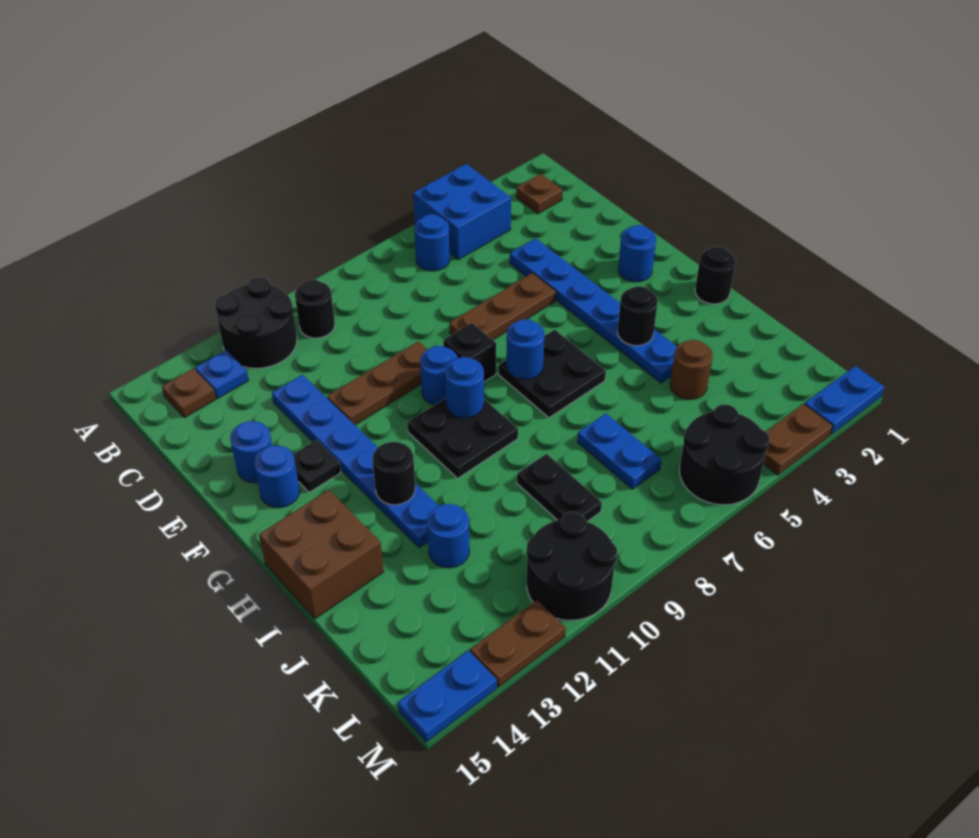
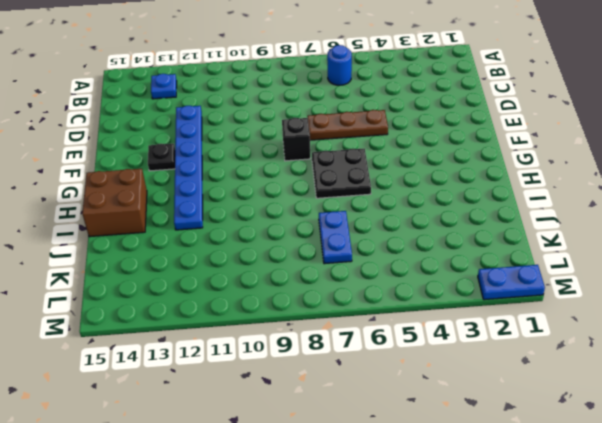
none -> blue 2x2 brick [413,164,511,260]
none -> black 2x2 round brick [215,277,297,368]
none -> brown 1x1 plate [516,174,563,214]
none -> black 1x1 round brick [295,280,335,338]

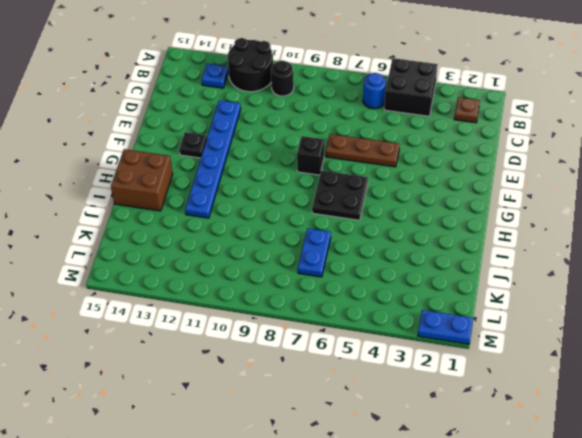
black 2x2 brick [384,58,438,116] -> blue 2x2 brick [413,164,511,260]
none -> brown 1x1 plate [162,369,216,418]
none -> blue 1x6 plate [510,238,677,383]
none -> brown 1x3 plate [327,341,428,425]
none -> blue 1x1 round brick [230,421,272,483]

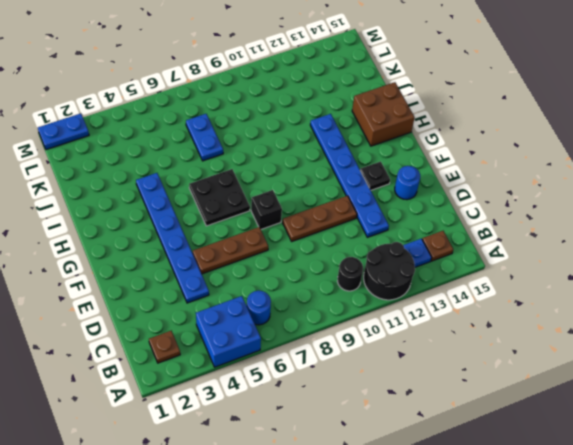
none -> blue 1x1 round brick [618,225,656,282]
none -> blue 1x1 round brick [420,346,458,405]
none -> blue 1x1 round brick [254,446,300,508]
none -> black 2x2 plate [407,398,518,478]

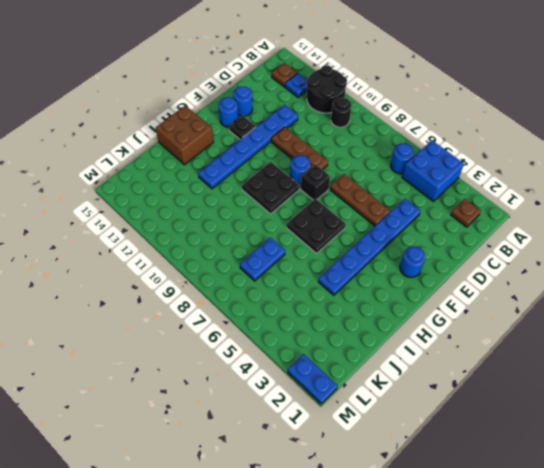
none -> black 1x1 round brick [695,247,736,304]
none -> brown 1x1 round brick [670,340,713,399]
none -> black 1x2 plate [517,454,602,522]
none -> blue 1x1 round brick [427,504,470,568]

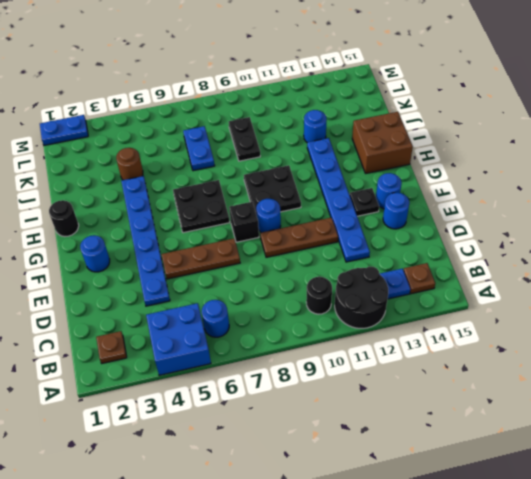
none -> black 2x2 round brick [679,404,770,505]
none -> black 2x2 round brick [527,512,617,620]
none -> brown 1x2 plate [764,404,833,475]
none -> brown 1x2 plate [470,600,566,687]

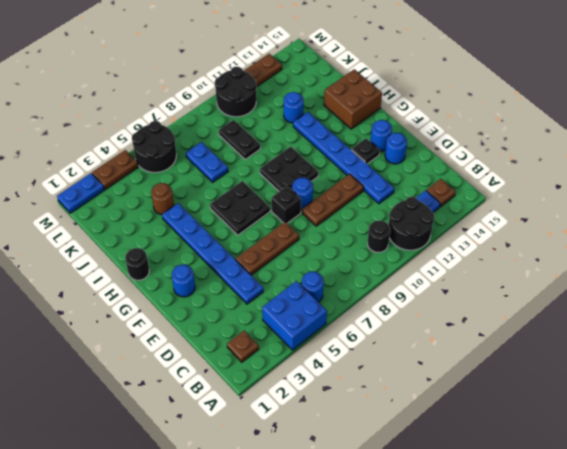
none -> blue 1x2 plate [398,651,497,742]
none -> blue 1x1 round brick [506,319,545,379]
none -> blue 1x1 round brick [445,357,484,418]
none -> black 1x1 round brick [617,286,658,346]

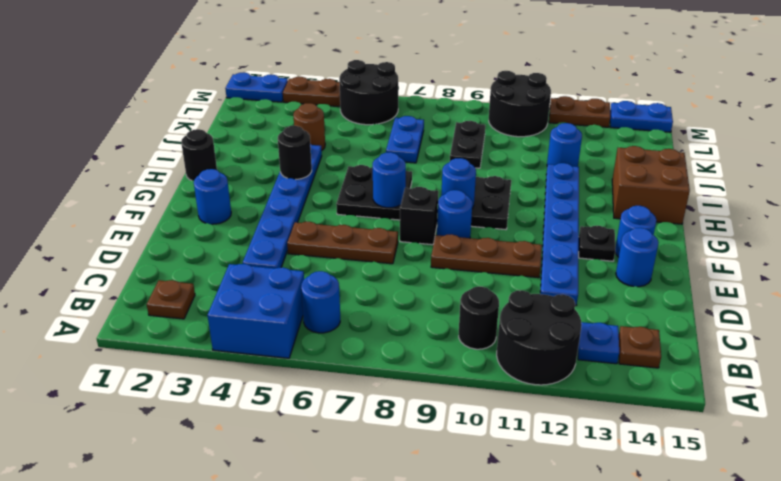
none -> black 1x1 round brick [372,442,415,505]

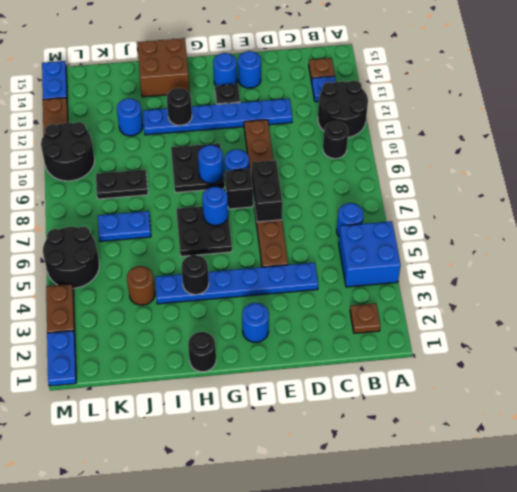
black 1x2 brick [252,160,282,222] -> none

